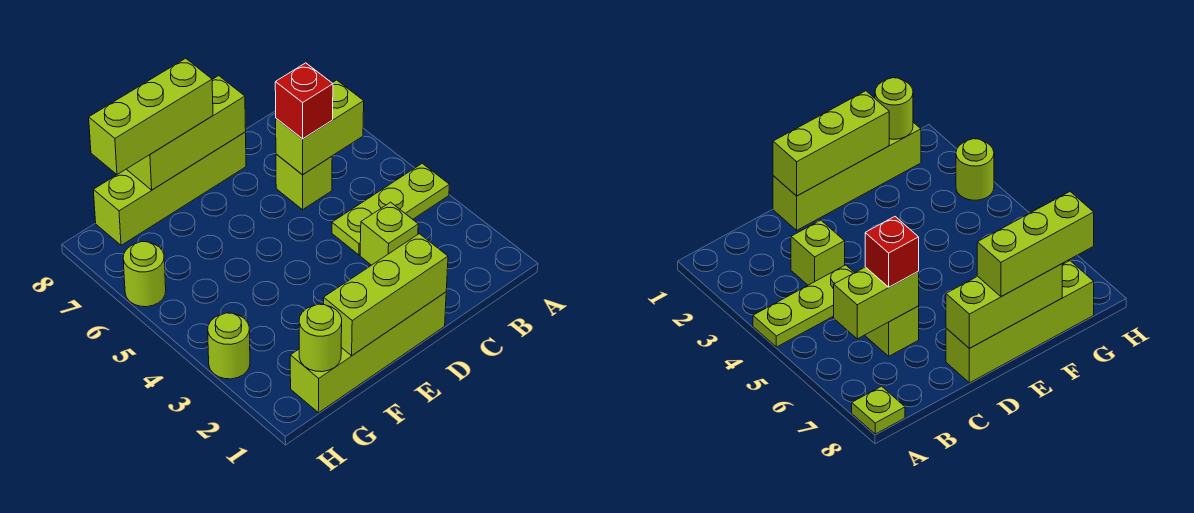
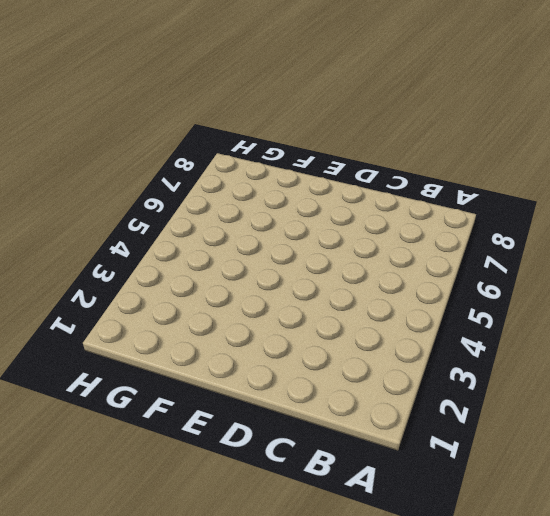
none -> lime 1x3 plate [332,163,449,255]
none -> lime 1x1 plate [852,386,905,434]
none -> lime 1x1 brick [360,202,418,265]

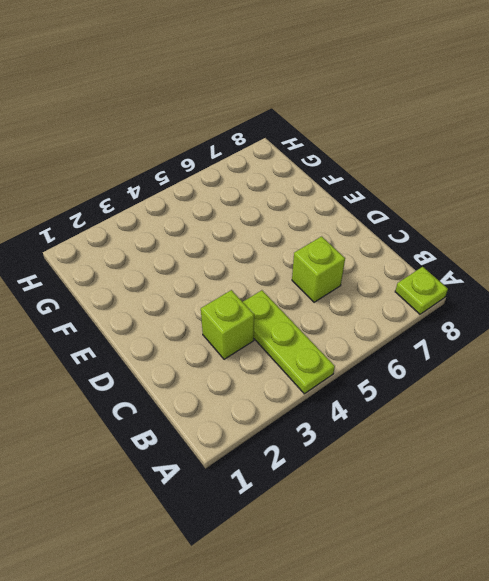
none -> lime 1x4 brick [290,292,446,413]
none -> lime 1x4 brick [93,132,246,245]
none -> lime 1x1 round brick [208,313,250,379]

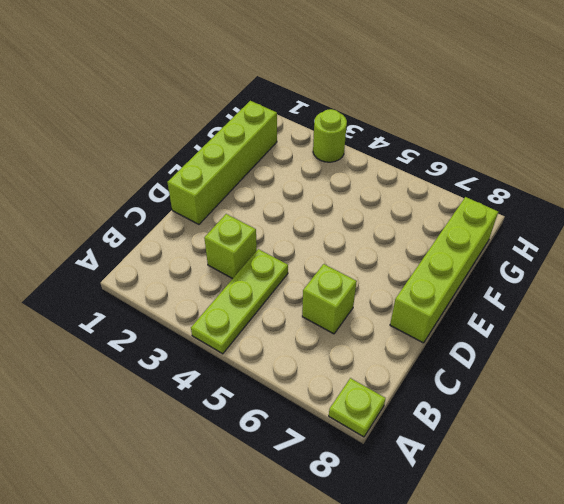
none -> lime 1x1 round brick [123,242,166,307]
none -> lime 1x2 brick [276,80,364,175]
none -> lime 1x3 brick [324,234,448,356]

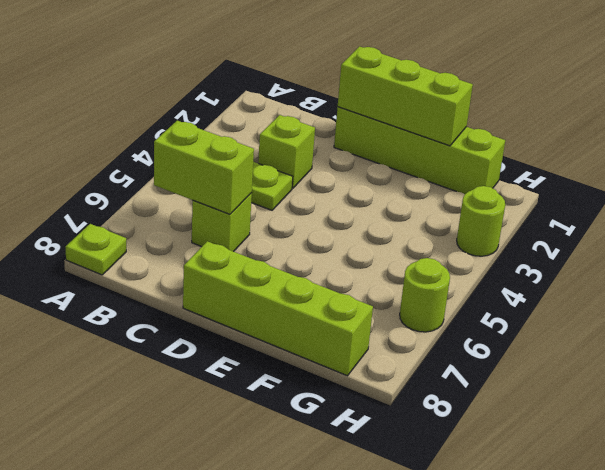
none -> lime 1x3 brick [127,76,246,190]
none -> lime 1x1 round brick [299,304,342,372]
none -> red 1x1 brick [275,63,333,139]

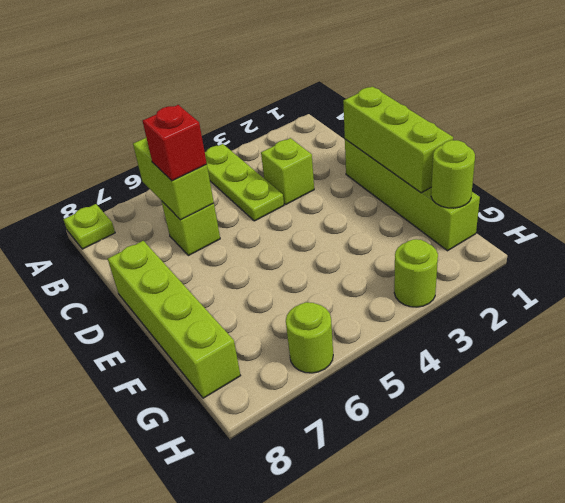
none -> lime 1x3 brick [127,76,246,190]
none -> lime 1x3 brick [89,58,213,175]

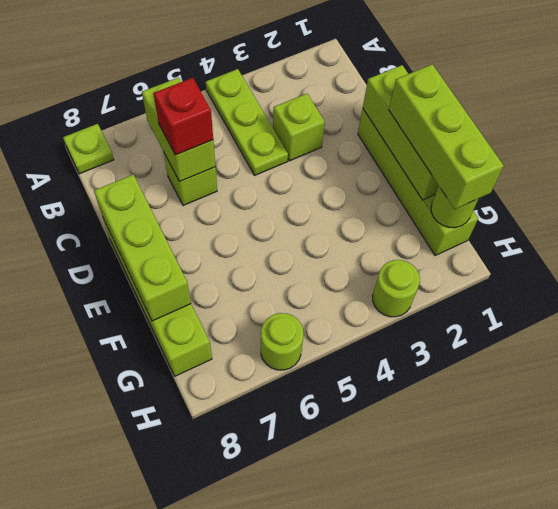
lime 1x3 brick [389,64,504,209] -> lime 1x3 brick moved to [89,58,213,175]

